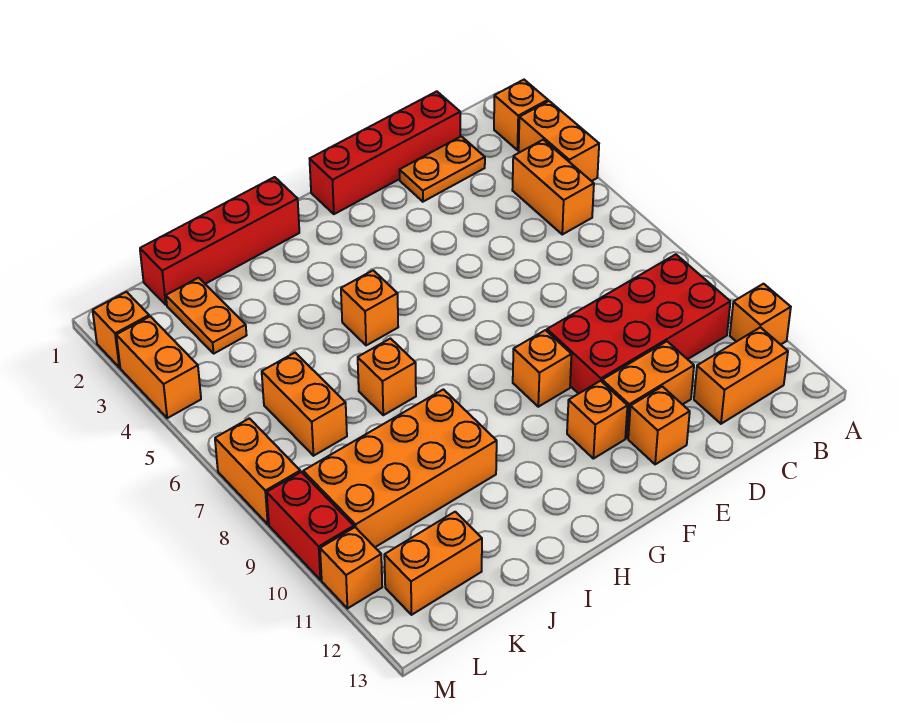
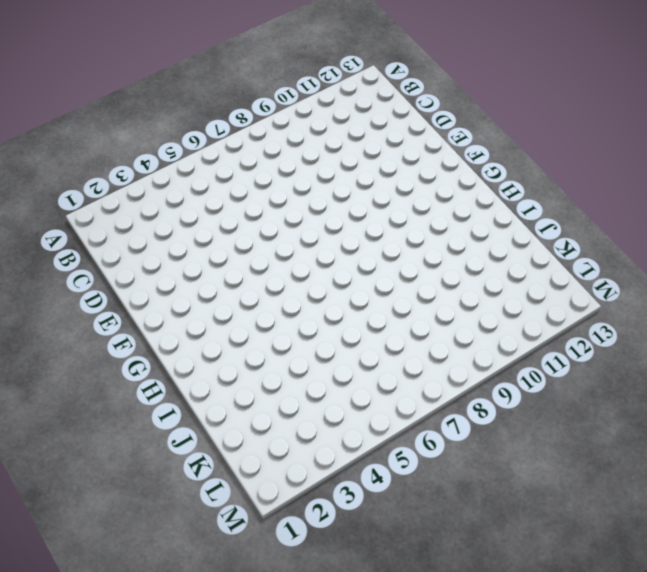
none -> orange 1x1 brick [494,80,548,150]
none -> orange 1x2 brick [519,101,599,181]
none -> orange 1x1 brick [730,284,791,345]

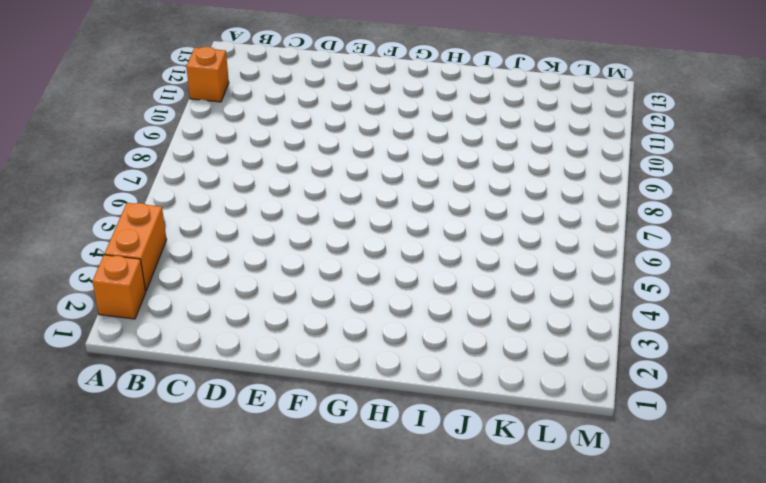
none -> orange 1x2 brick [512,140,594,234]
none -> red 2x4 brick [547,254,730,394]
none -> orange 1x2 brick [694,327,788,424]

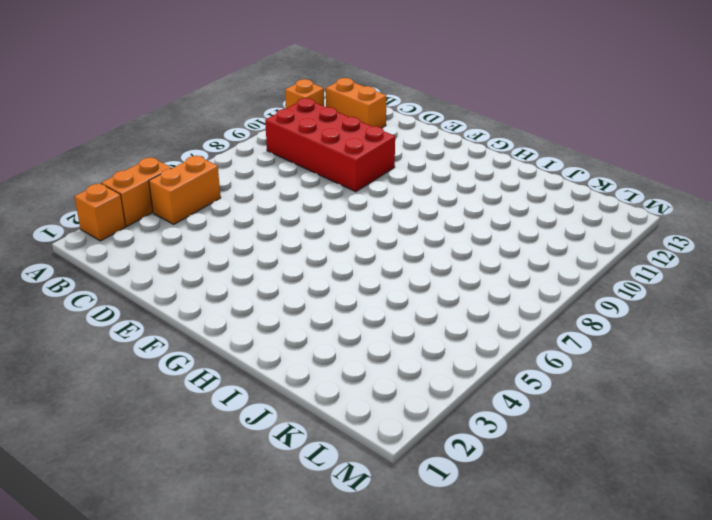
none -> red 1x4 brick [310,91,460,214]
none -> orange 1x2 plate [399,136,485,202]
none -> orange 1x2 brick [602,341,694,438]

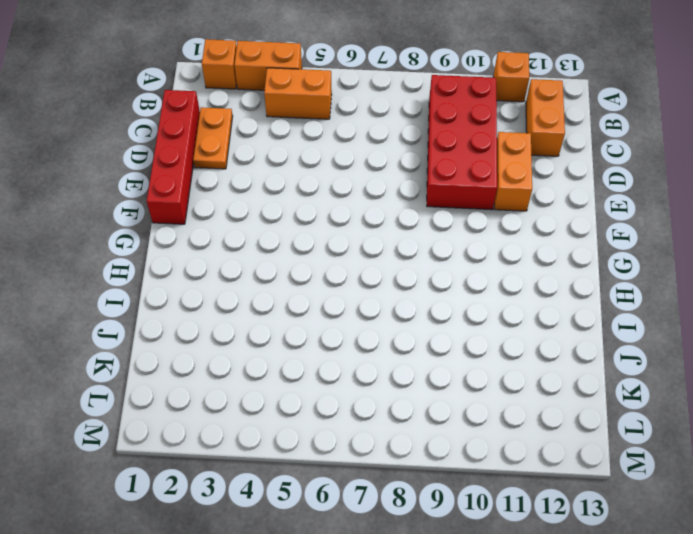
none -> orange 1x1 brick [628,387,690,464]
none -> orange 1x1 brick [513,330,572,407]
none -> orange 1x1 brick [567,381,627,459]

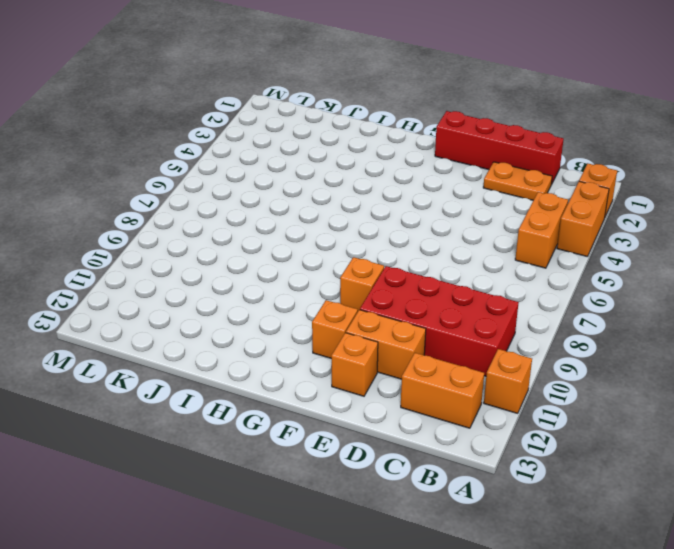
none -> red 1x4 brick [140,177,299,305]
none -> orange 1x1 brick [341,270,398,345]
none -> orange 1x1 brick [358,339,416,415]

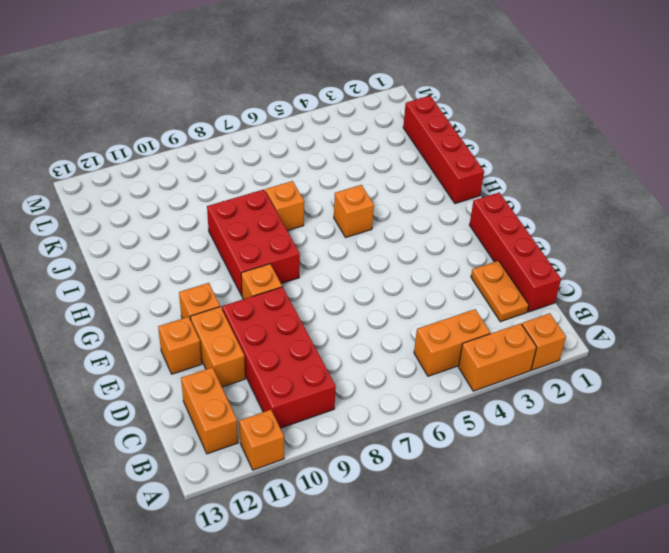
red 2x3 brick [207,189,300,296] -> orange 2x4 brick [303,389,497,547]
none -> orange 1x2 plate [166,278,247,353]
none -> orange 1x2 brick [262,353,347,456]
none -> orange 1x2 brick [384,512,482,615]

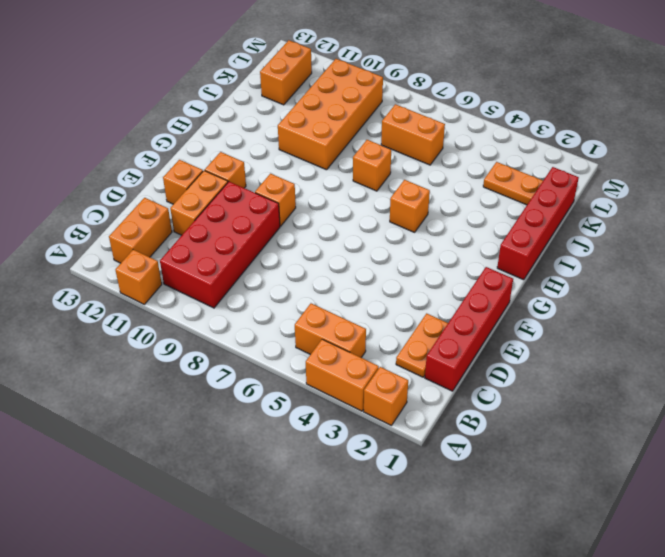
none -> orange 1x1 brick [93,292,149,367]
none -> orange 1x2 brick [116,316,201,418]
none -> orange 1x2 brick [215,418,300,524]

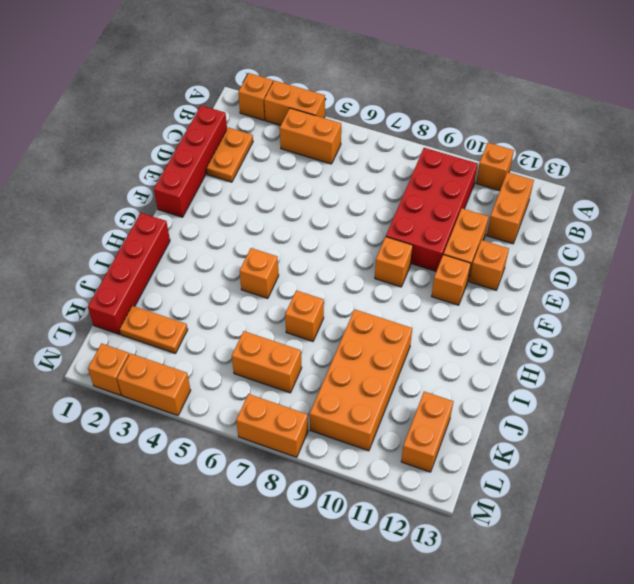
none -> red 1x2 brick [267,472,354,580]
none -> orange 1x1 brick [320,527,382,609]

